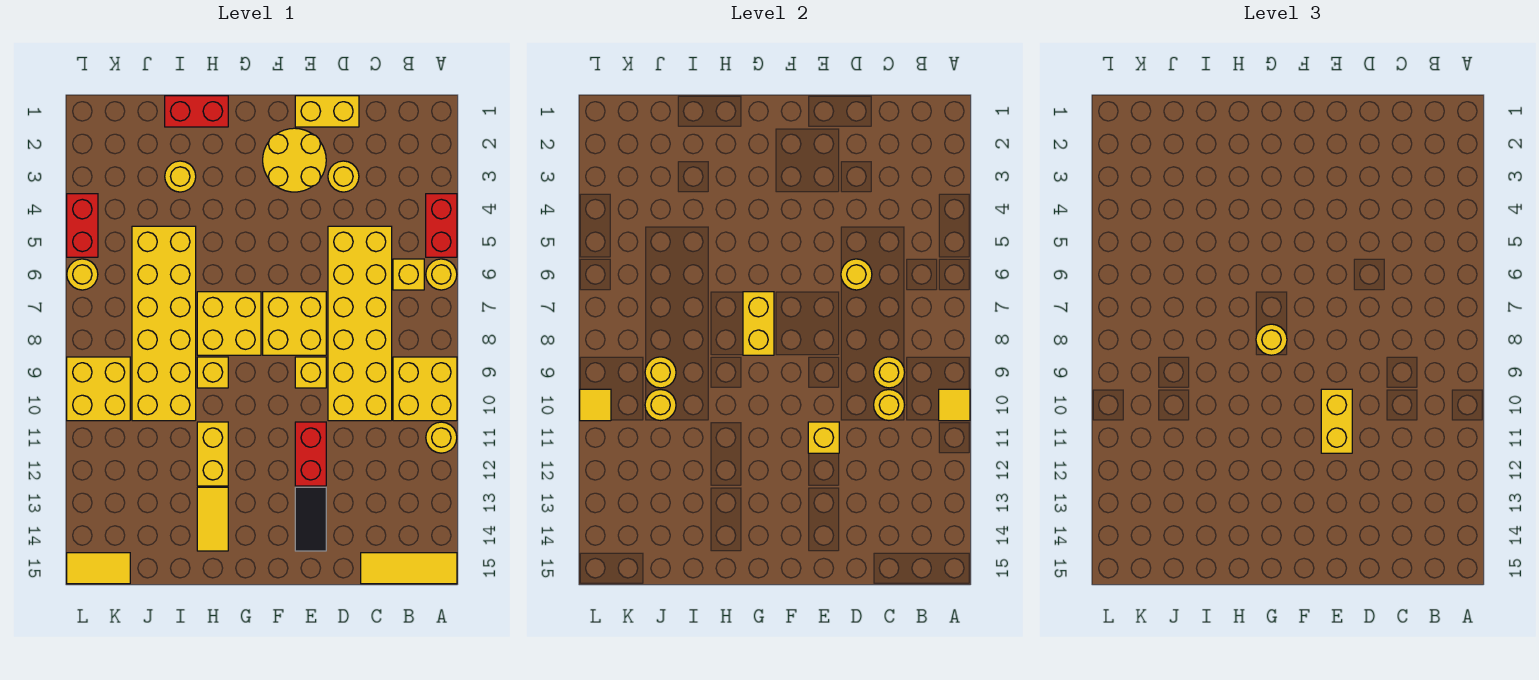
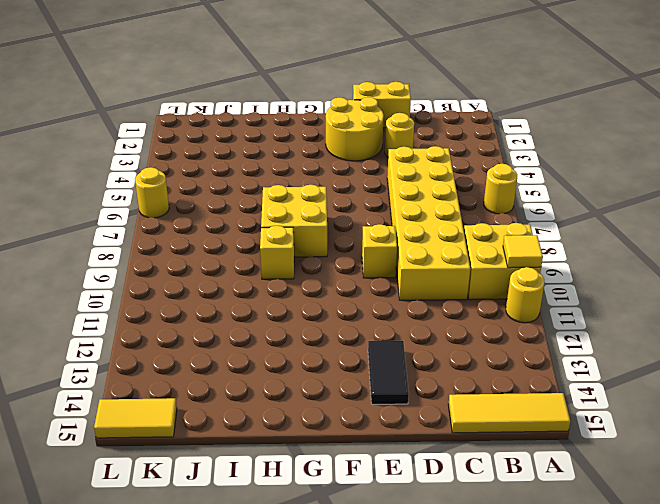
none -> red 1x2 brick [426,194,457,257]
none -> yellow 1x1 brick [393,259,424,290]
none -> yellow 2x2 brick [263,292,326,355]
none -> red 1x2 brick [295,422,326,486]

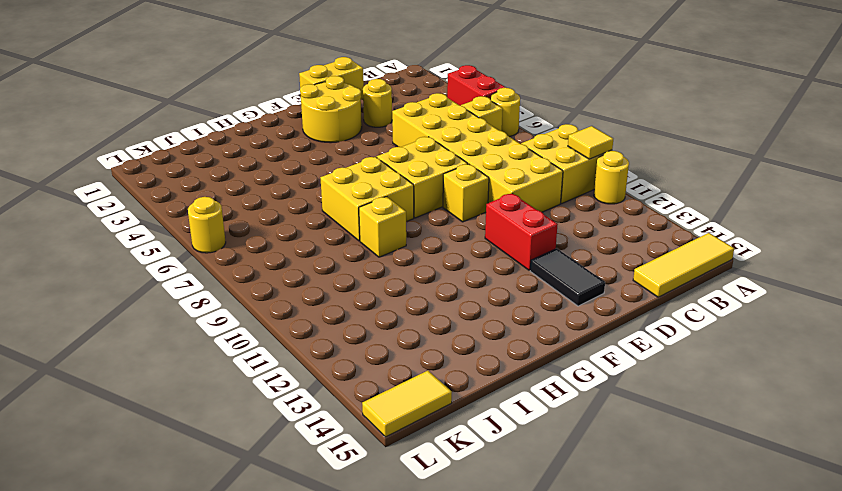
none -> red 1x2 brick [165,96,228,127]
none -> yellow 1x2 brick [197,422,228,486]
none -> yellow 1x2 tile [197,487,228,551]
none -> yellow 1x1 round brick [165,161,196,192]

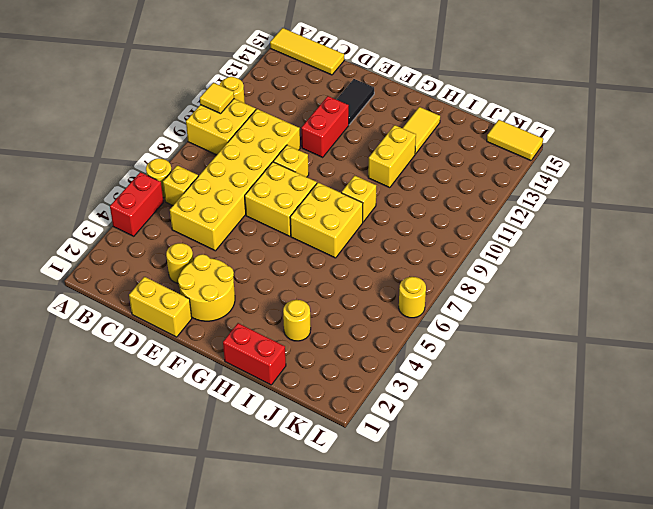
none -> yellow 2x6 brick [132,226,196,421]
none -> yellow 2x2 brick [67,357,130,421]
none -> red 1x2 brick [67,194,98,257]
none -> yellow 1x1 round brick [874,357,905,388]

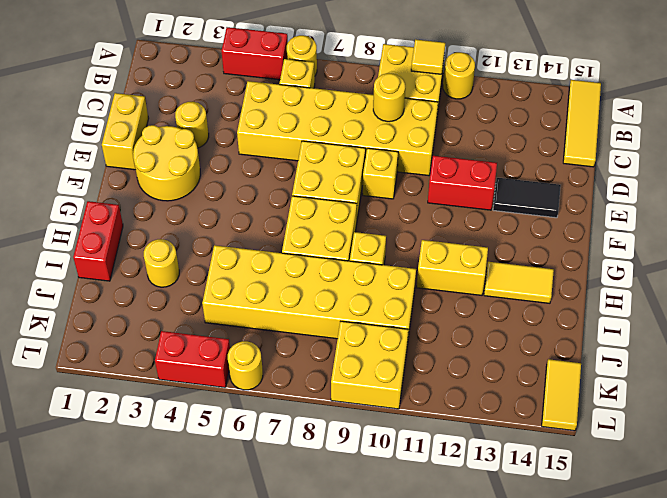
none -> yellow 1x1 round brick [874,390,904,420]
none -> yellow 1x1 round brick [841,259,872,290]
none -> yellow 1x1 brick [808,422,839,453]
none -> yellow 1x2 brick [743,292,774,355]

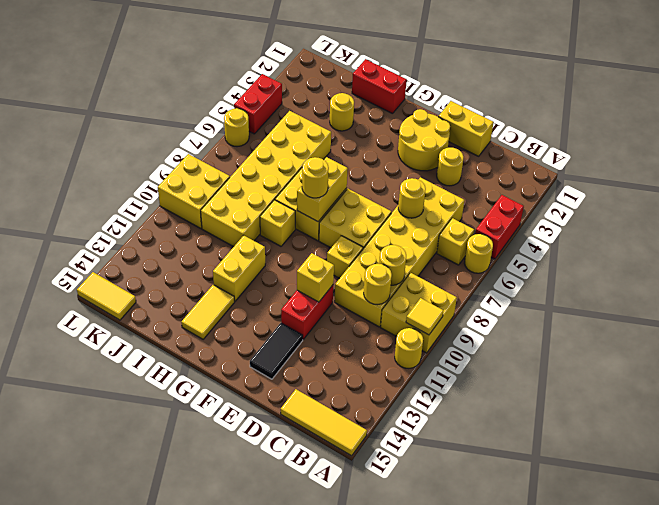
none -> yellow 1x1 round brick [645,357,676,388]
none -> yellow 1x1 round brick [645,390,676,421]
none -> yellow 1x1 tile [580,389,611,421]
none -> yellow 1x2 brick [1321,389,1352,453]

